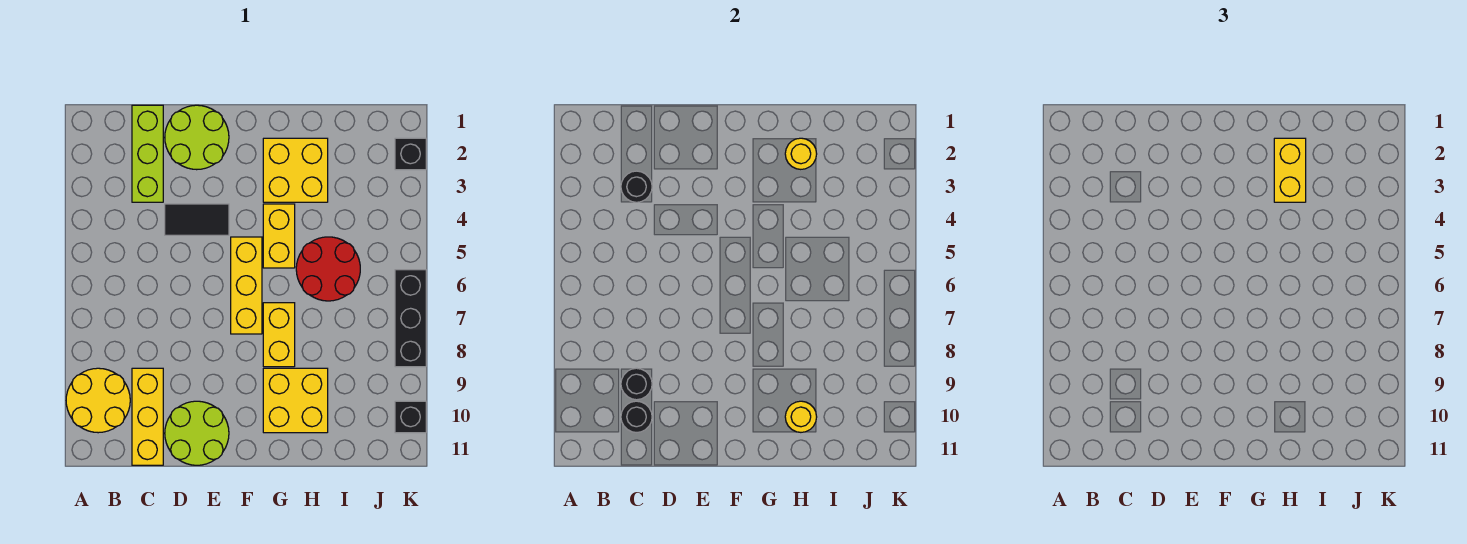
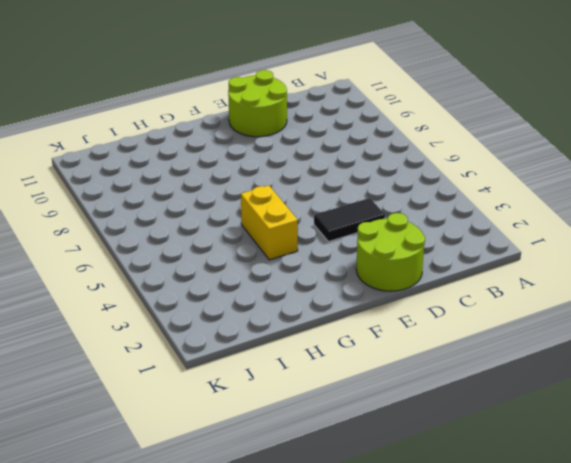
none -> yellow 2x2 round brick [66,368,130,433]
none -> lime 1x3 brick [132,105,163,202]
none -> yellow 1x3 brick [132,368,163,465]

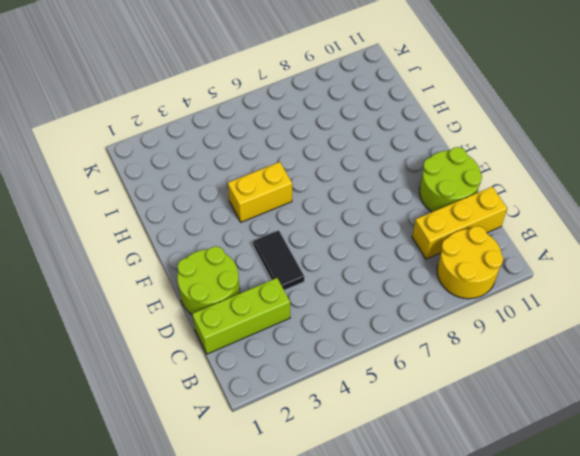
none -> yellow 1x3 brick [231,237,262,334]
none -> yellow 2x2 brick [263,138,328,202]
none -> yellow 1x2 brick [263,303,295,367]

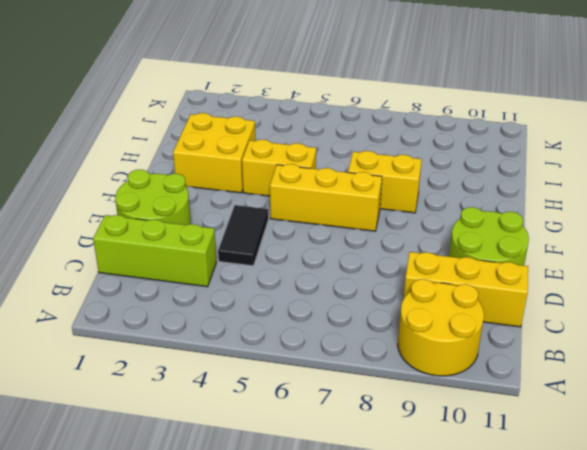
none -> yellow 2x2 brick [263,368,328,433]
none -> red 2x2 round brick [296,237,360,301]
none -> black 1x1 brick [395,138,426,170]

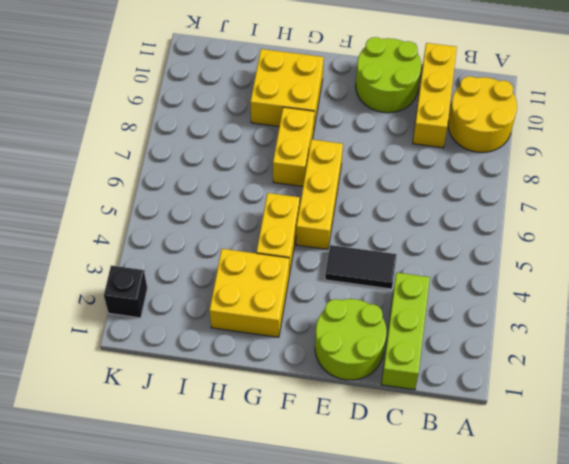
none -> red 2x2 round brick [296,237,360,301]
none -> black 1x3 brick [395,270,426,367]
none -> black 1x1 brick [395,401,426,433]

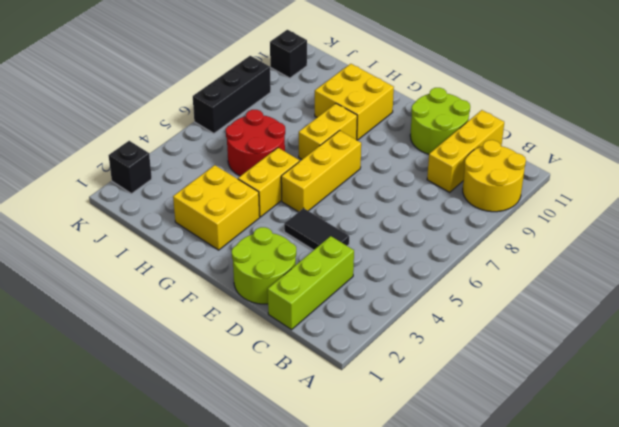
none -> black 1x1 round brick [621,171,652,202]
none -> black 1x1 round brick [621,368,652,400]
none -> black 1x1 round brick [621,401,652,433]

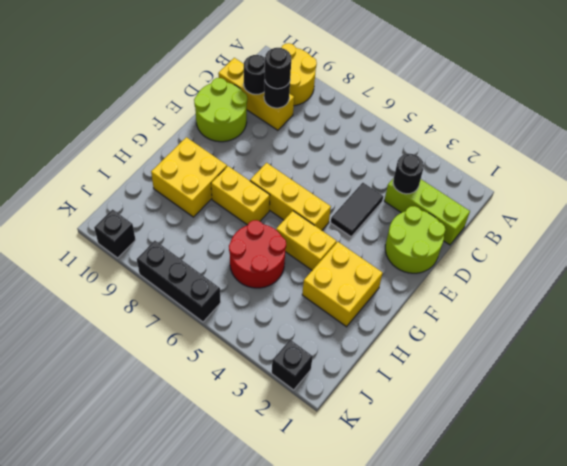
black 1x1 round brick [265,48,291,89] -> none
none -> yellow 1x1 round brick [785,138,817,169]
none -> yellow 1x1 round brick [785,401,817,432]
none -> yellow 1x2 brick [1274,138,1306,202]

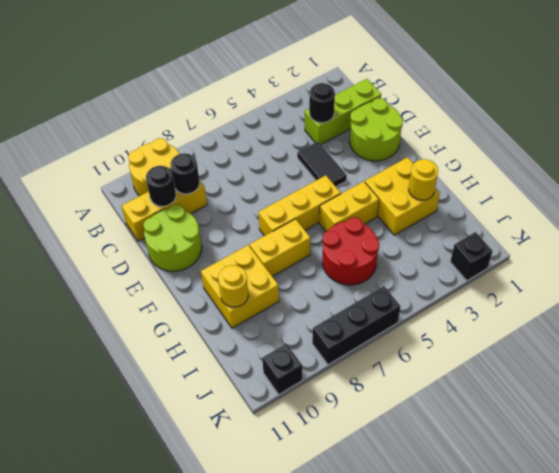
none -> yellow 1x2 brick [1274,138,1306,202]

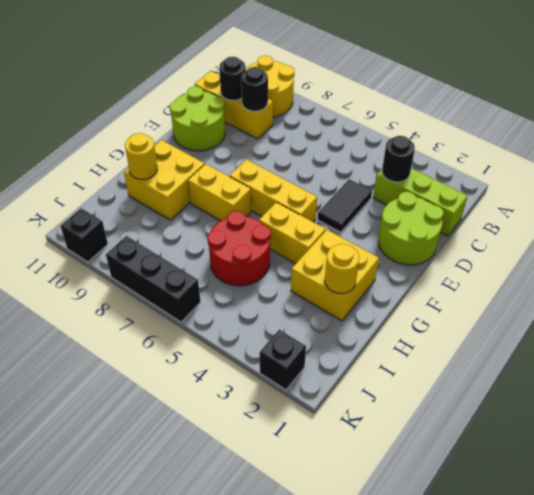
none -> yellow 1x2 brick [1274,138,1306,202]

